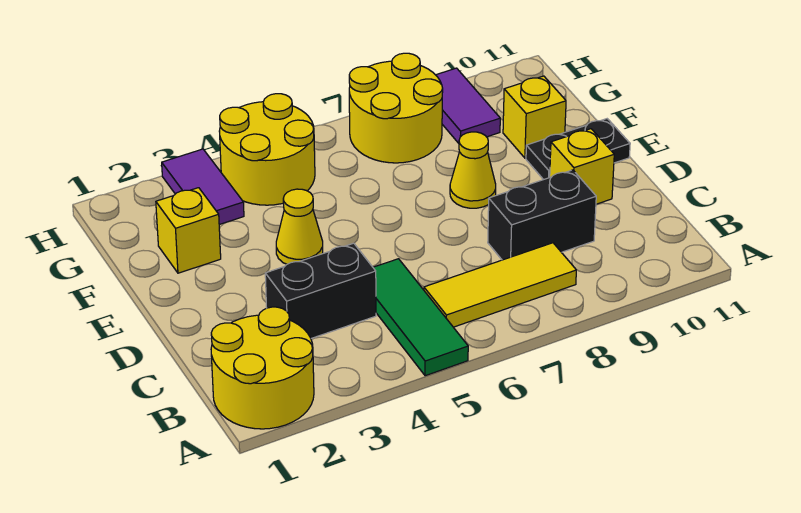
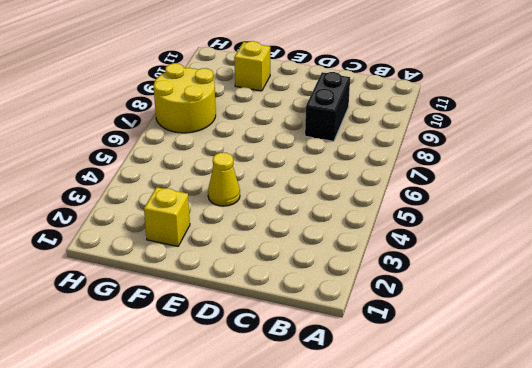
none -> yellow 2x2 round brick [211,307,314,429]
none -> green 1x3 tile [373,259,468,376]
none -> yellow 1x3 tile [424,243,576,327]

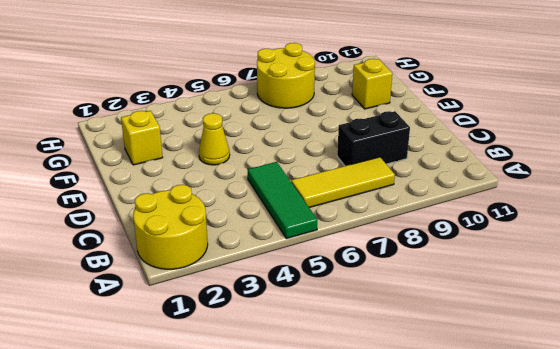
none -> black 1x2 brick [265,243,376,338]
none -> yellow 1x1 brick [550,129,614,204]
none -> yellow 1x1 cone [450,132,496,208]

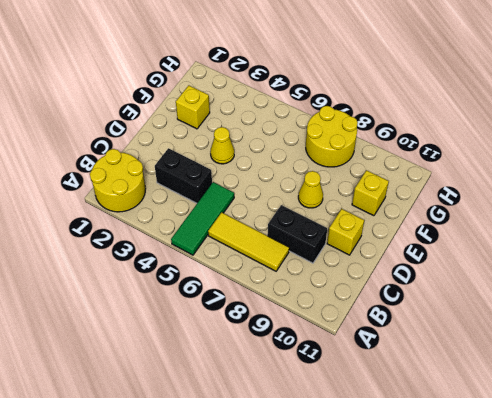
none -> black 1x2 plate [526,119,630,180]
none -> purple 1x2 tile [162,149,244,225]
none -> yellow 2x2 round brick [219,94,315,205]

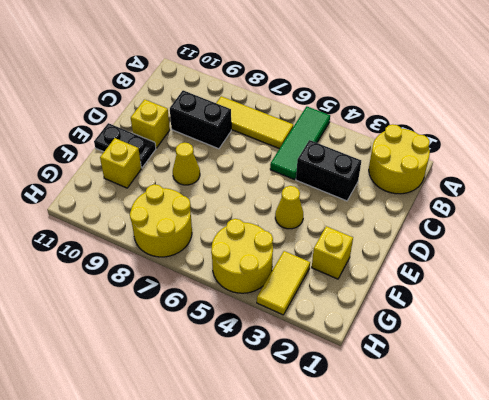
yellow 1x2 tile [257,251,310,315] -> purple 1x2 tile [162,149,244,225]
none -> purple 1x2 tile [436,68,500,143]

